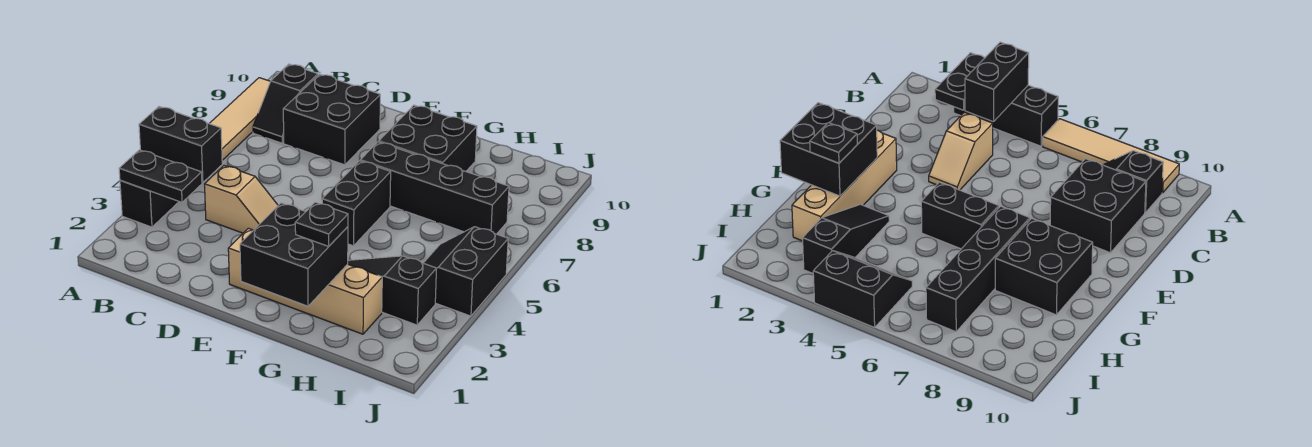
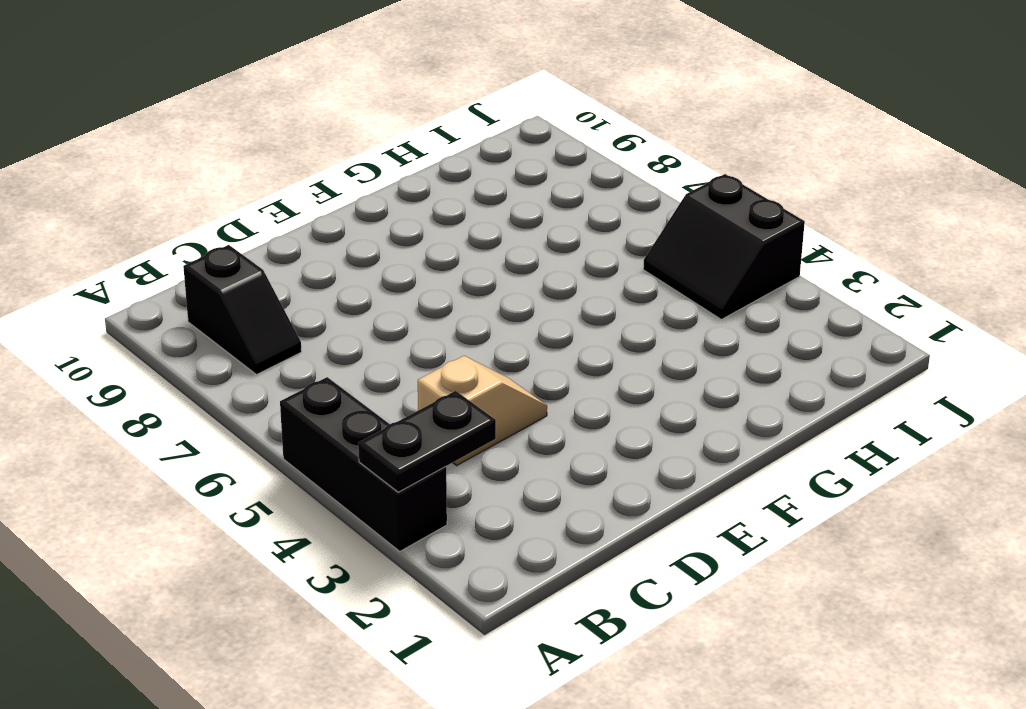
none -> tan 1x4 tile [209,78,270,160]
none -> black 2x2 brick [283,74,380,165]
none -> tan 1x4 brick [228,228,382,334]

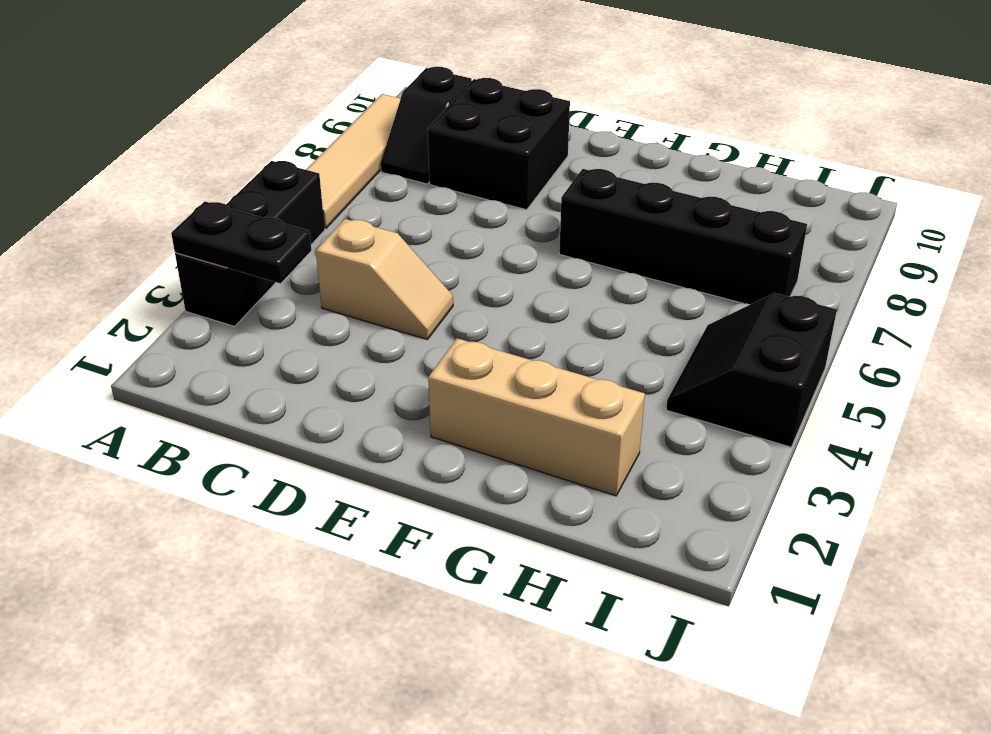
tan 1x3 brick [428,338,645,496] -> tan 1x4 brick [228,228,382,334]
none -> black 1x2 brick [322,161,391,246]
none -> black 2x2 brick [379,105,477,171]
none -> black 1x3 slope [348,256,437,325]

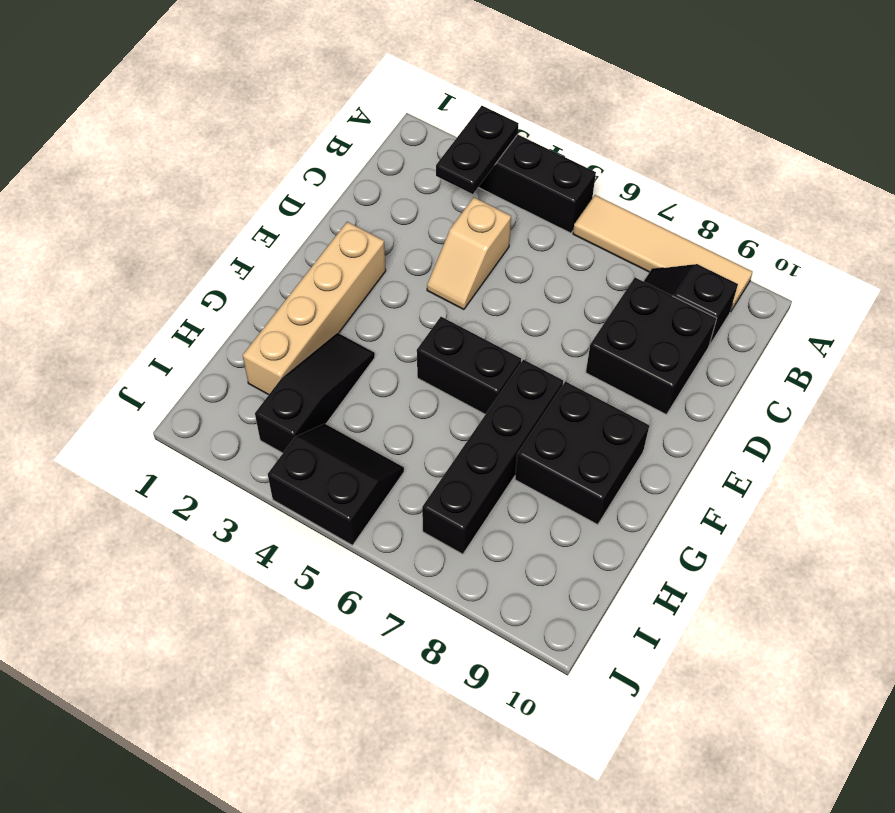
none -> black 1x2 brick [139,107,222,183]
none -> black 2x2 brick [240,203,348,306]
none -> black 1x1 plate [295,202,348,246]

